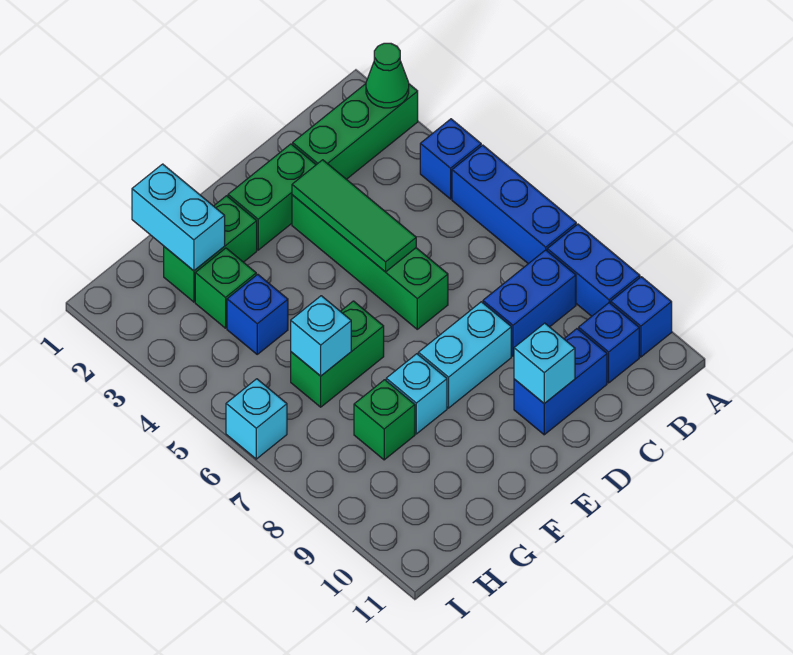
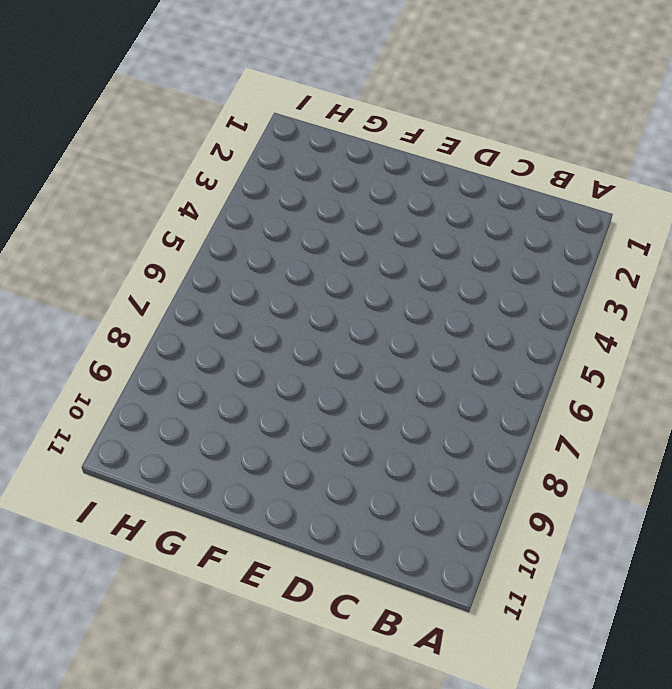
none -> green 1x3 brick [293,84,418,179]
none -> blue 1x1 brick [420,119,481,199]
none -> blue 1x3 brick [452,145,576,264]

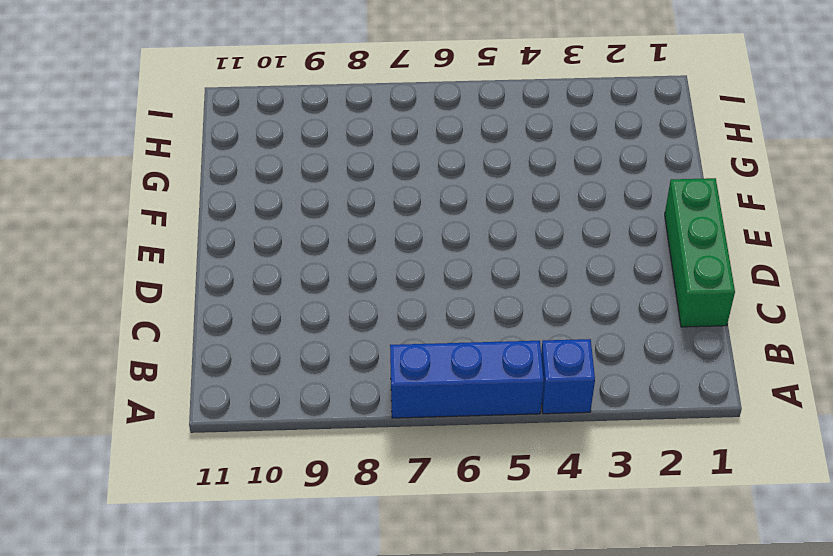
green 1x3 brick [665,178,735,327] -> green 1x3 brick moved to [293,84,418,179]
none -> blue 1x2 brick [547,224,640,316]
none -> blue 1x1 brick [611,277,672,357]
none -> blue 1x2 brick [483,250,576,356]

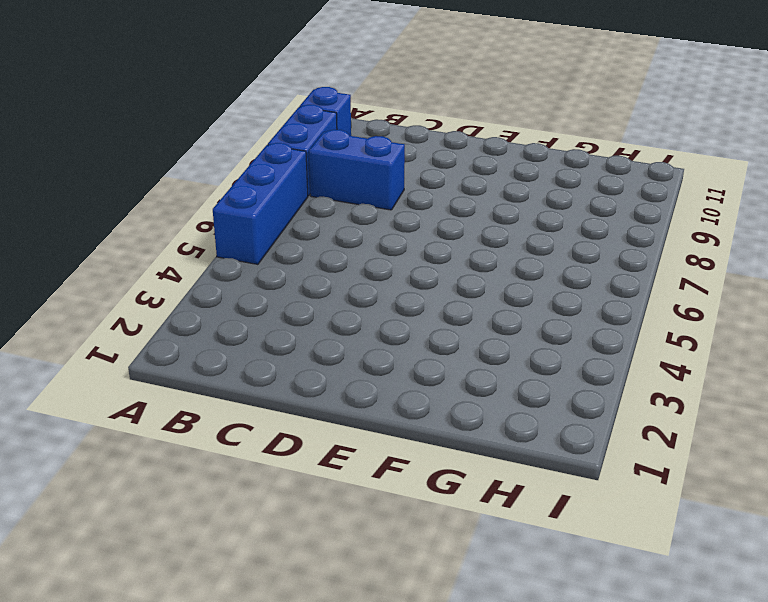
none -> green 1x3 brick [293,84,418,179]
none -> blue 1x1 brick [420,119,481,199]
none -> blue 1x1 brick [579,303,639,383]

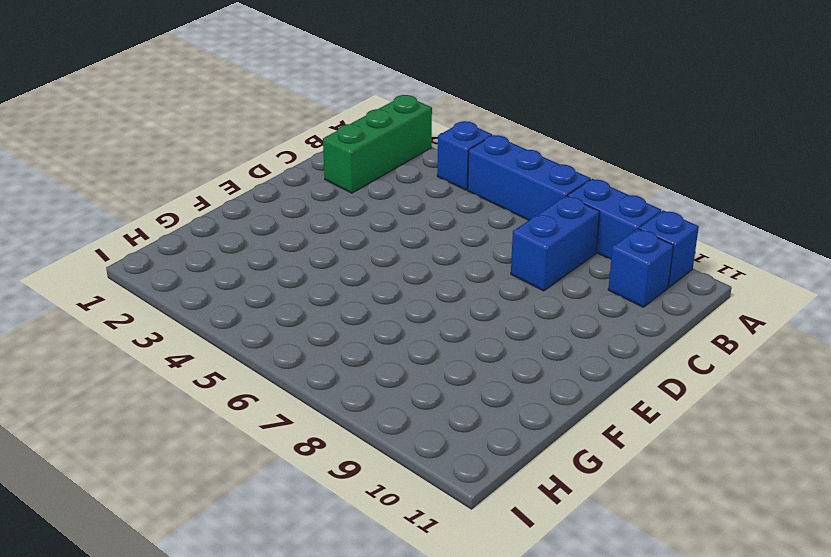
none -> blue 1x2 brick [514,329,607,435]
none -> green 1x2 brick [228,144,316,250]
none -> green 1x4 brick [292,195,448,329]

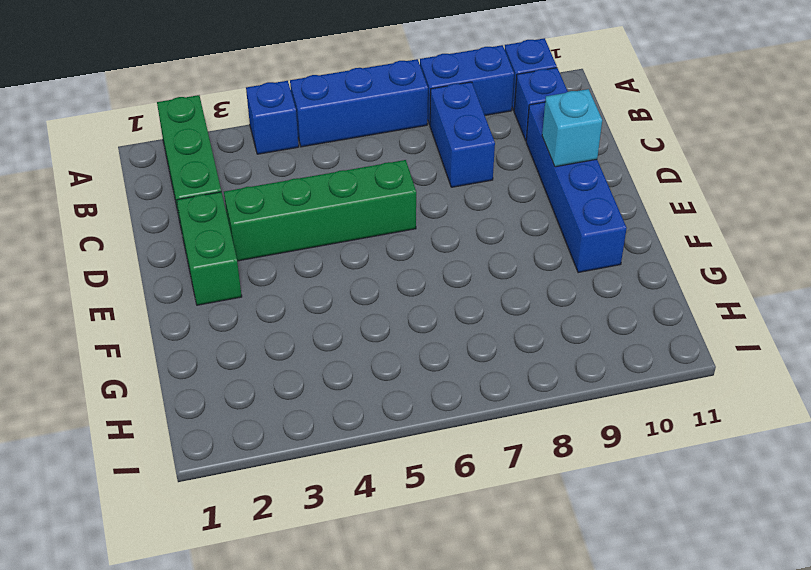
blue 1x4 brick [526,102,627,273] -> blue 1x2 brick [514,329,607,435]
none -> cyan 1x2 brick [418,302,511,408]
none -> green 1x2 brick [164,196,257,302]
none -> green 1x2 brick [291,301,384,407]

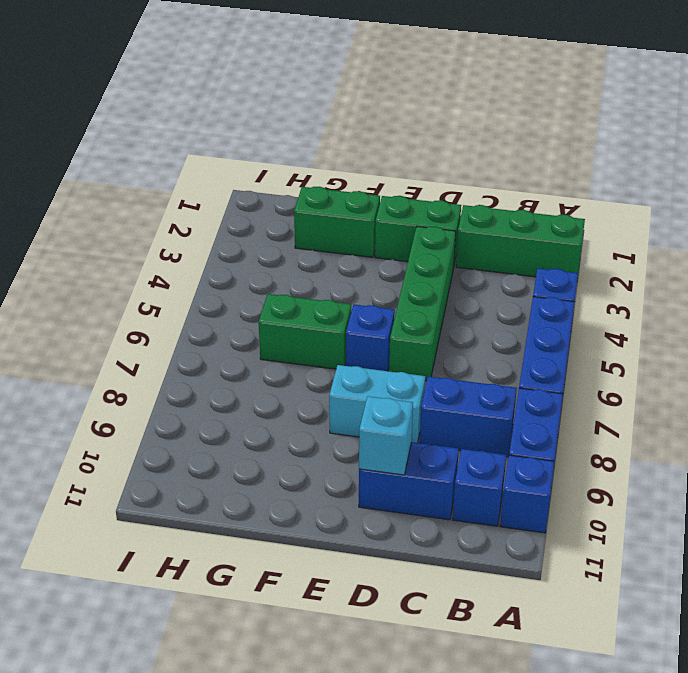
blue 1x1 brick [346,305,395,371] -> blue 1x1 brick moved to [227,274,288,354]
none -> cyan 1x1 brick [386,354,447,434]
none -> green 1x1 brick [195,248,256,328]
none -> green 1x1 brick [354,380,415,460]

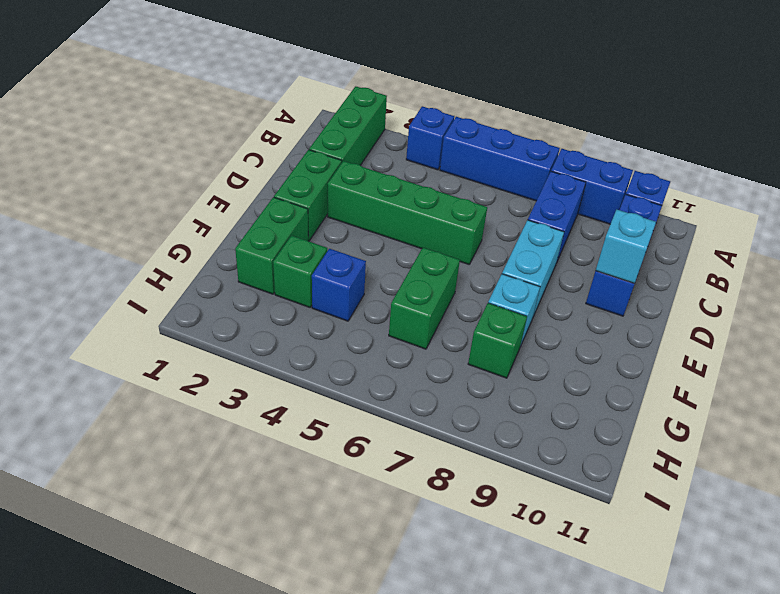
none -> cyan 1x1 brick [226,379,287,459]
none -> green 1x1 cone [366,43,409,108]
none -> green 1x3 tile [292,160,416,272]

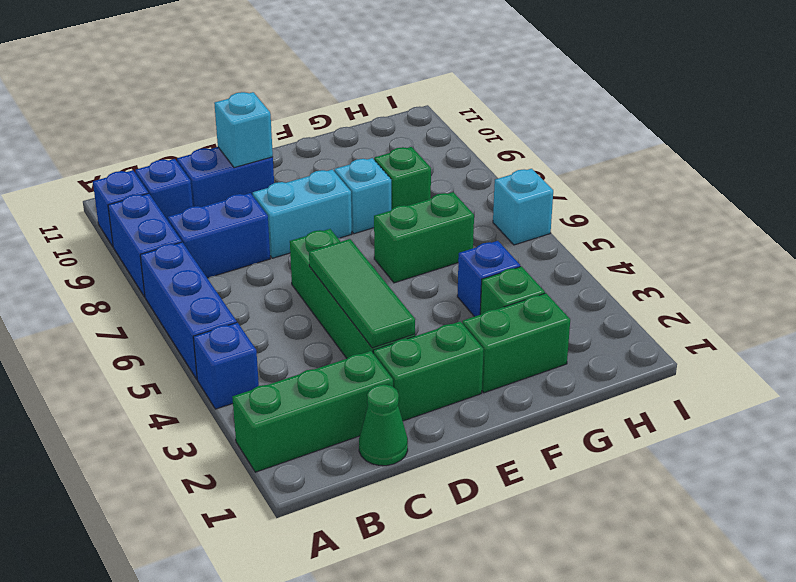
green 1x1 cone [359,384,408,466] -> green 1x1 cone moved to [366,43,409,108]
none -> cyan 1x2 brick [132,164,225,271]
none -> cyan 1x1 brick [291,296,351,376]

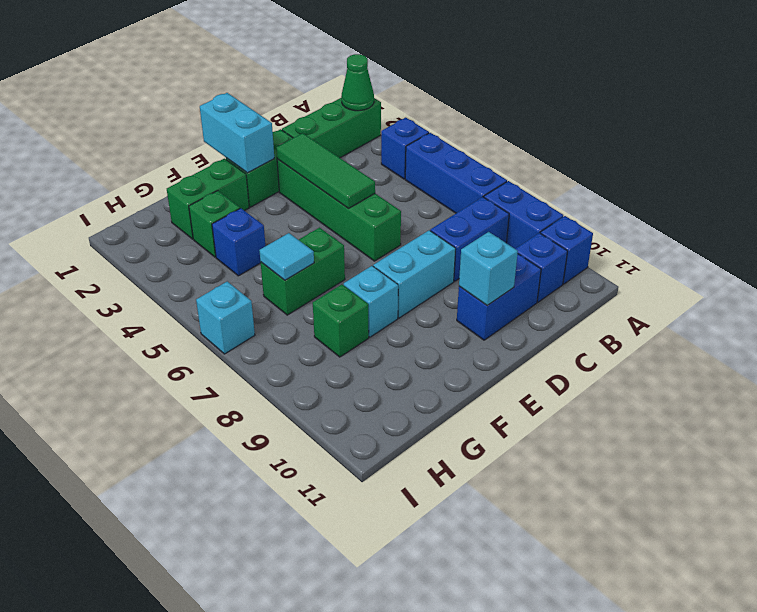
cyan 1x2 brick [200,93,274,173] -> cyan 1x2 brick moved to [132,164,225,271]
cyan 1x1 tile [259,233,314,280] -> cyan 1x1 brick [291,296,351,376]

